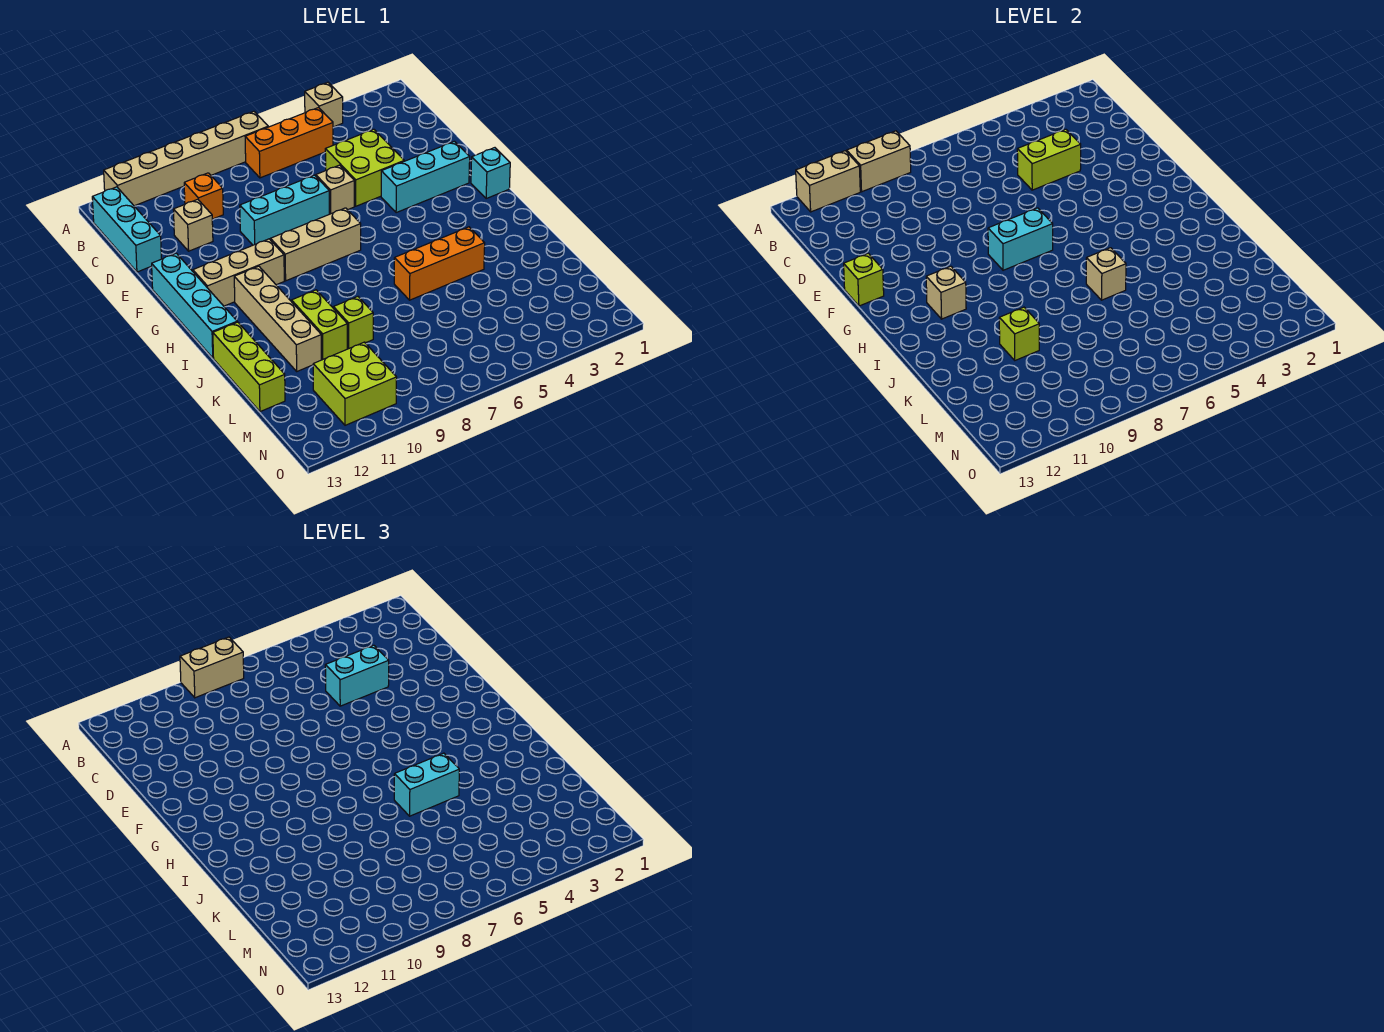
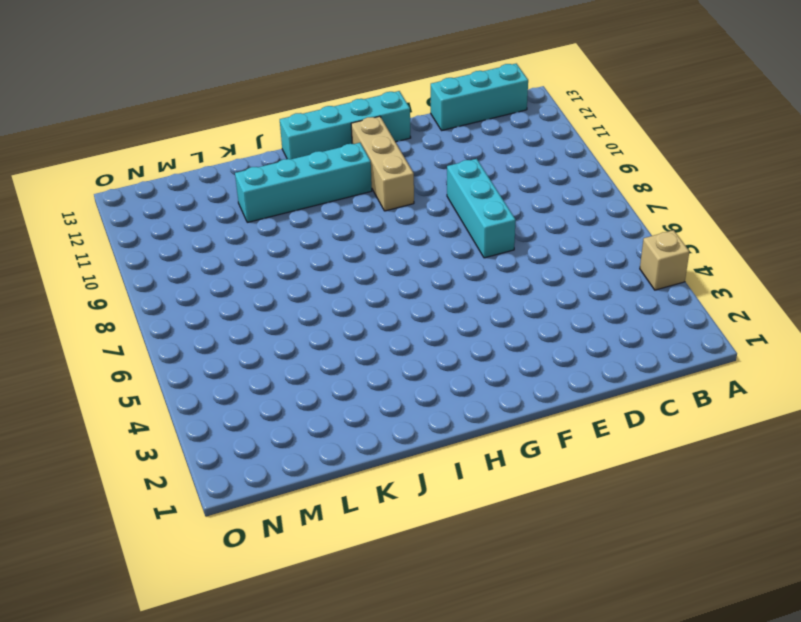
cyan 1x4 brick [235,143,372,222] -> tan 1x4 brick [234,266,322,371]
none -> tan 1x6 brick [104,111,268,206]
none -> orange 1x3 brick [245,108,333,178]
none -> orange 1x1 brick [184,173,223,219]
none -> lime 2x2 brick [325,129,404,206]

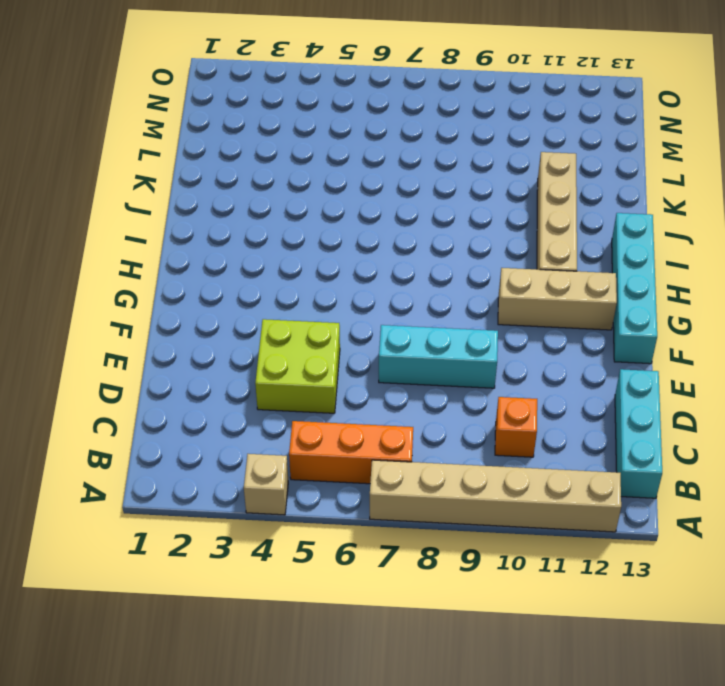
none -> tan 1x1 brick [173,199,213,251]
none -> tan 1x1 brick [316,165,354,214]
none -> cyan 1x3 brick [381,141,470,213]
none -> cyan 1x1 brick [471,148,510,199]

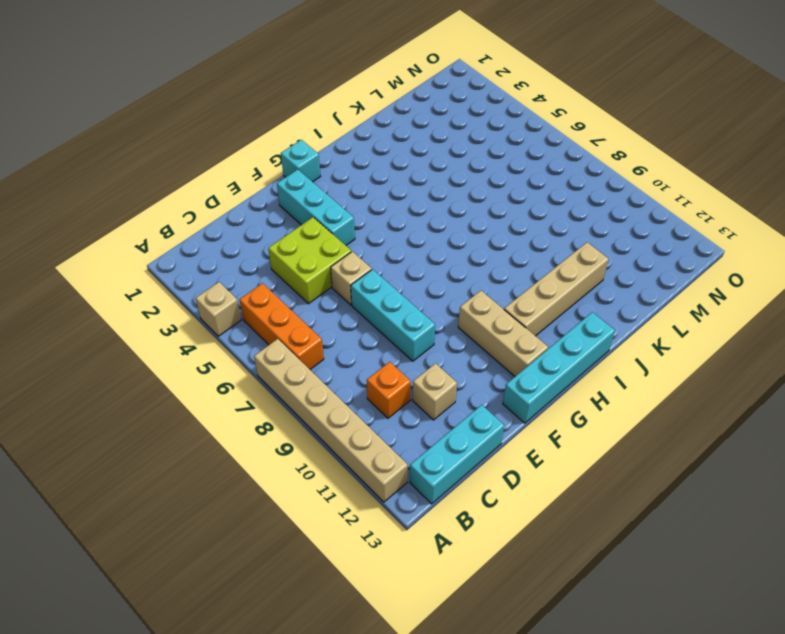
none -> tan 1x3 brick [270,208,361,281]
none -> orange 1x3 brick [394,227,485,300]
none -> lime 1x2 brick [292,290,347,360]
none -> lime 1x3 brick [213,322,285,412]

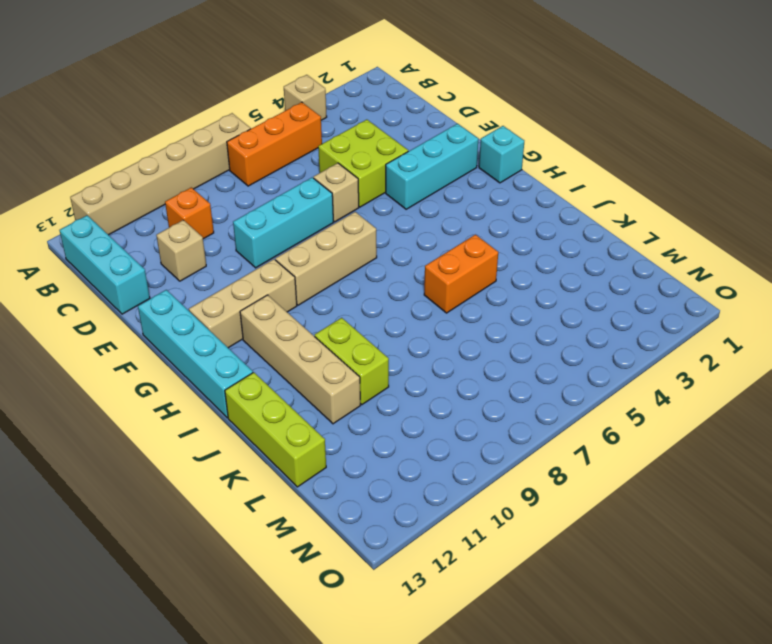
orange 1x2 brick [424,235,498,313] -> orange 1x3 brick [394,227,485,300]
none -> lime 1x1 brick [333,297,373,349]
none -> lime 2x2 brick [313,342,397,425]
none -> tan 1x2 brick [847,131,911,192]
none -> tan 1x2 brick [796,151,860,212]

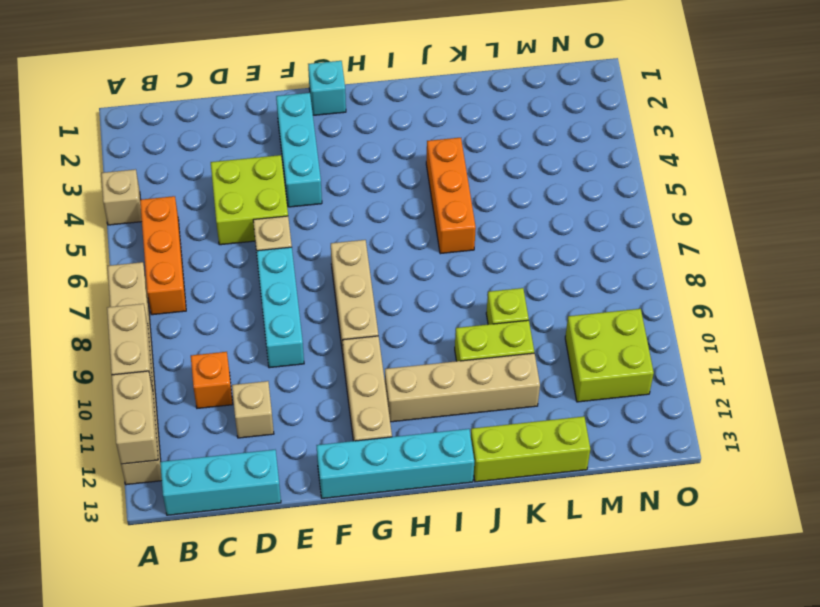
none -> lime 1x2 brick [1017,129,1081,190]
none -> lime 1x1 brick [844,253,884,306]
none -> cyan 1x2 brick [988,208,1053,270]
none -> tan 1x1 brick [926,266,966,319]

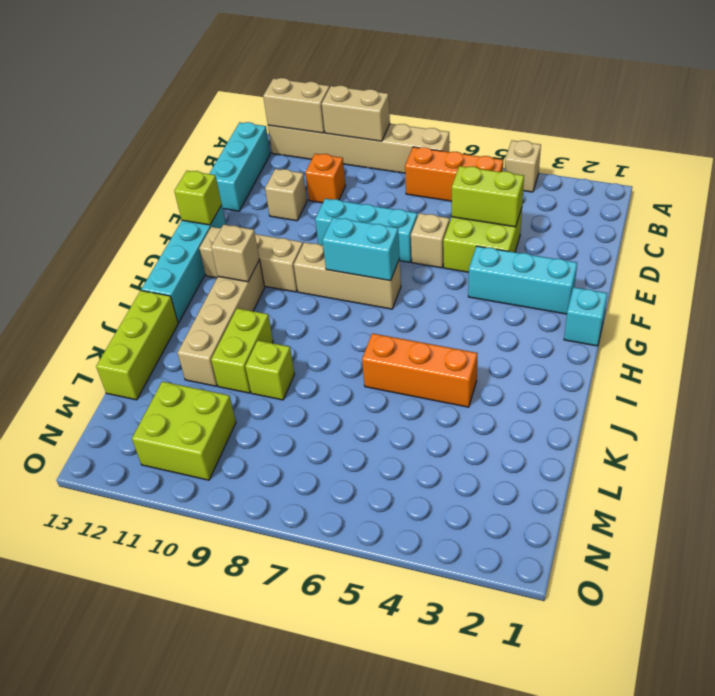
none -> tan 1x1 brick [1086,248,1126,300]
none -> lime 1x1 brick [999,307,1039,360]
none -> tan 1x2 brick [180,637,244,698]
none -> cyan 1x2 brick [325,645,389,706]

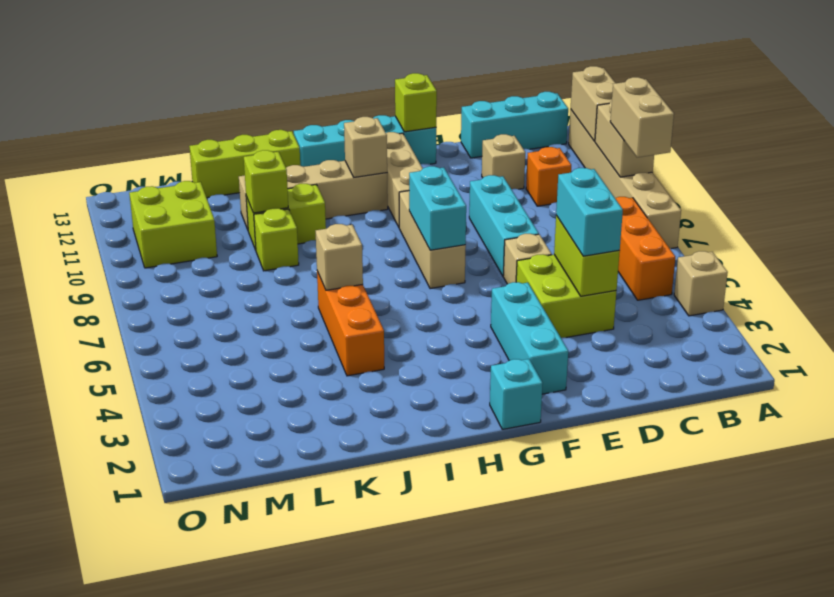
none -> cyan 1x2 brick [394,753,459,816]

